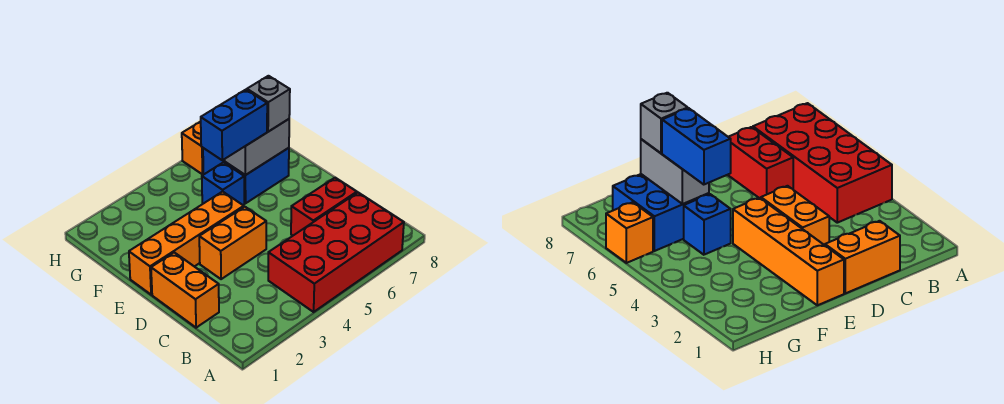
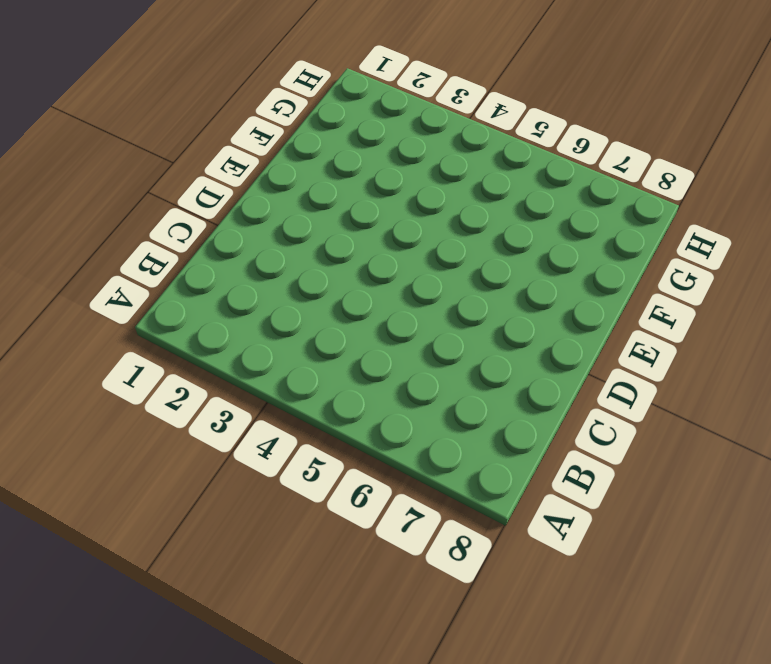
none -> red 2x4 brick [268,193,404,312]
none -> orange 1x2 brick [151,252,219,328]

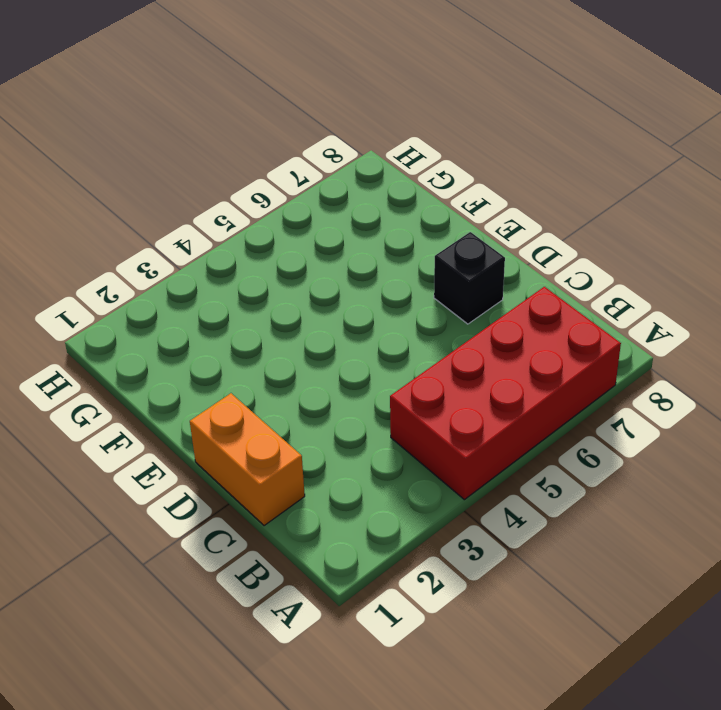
black 1x1 brick [434,232,505,324] -> none
none -> red 1x2 brick [291,178,357,235]
none -> orange 1x2 brick [199,207,266,279]

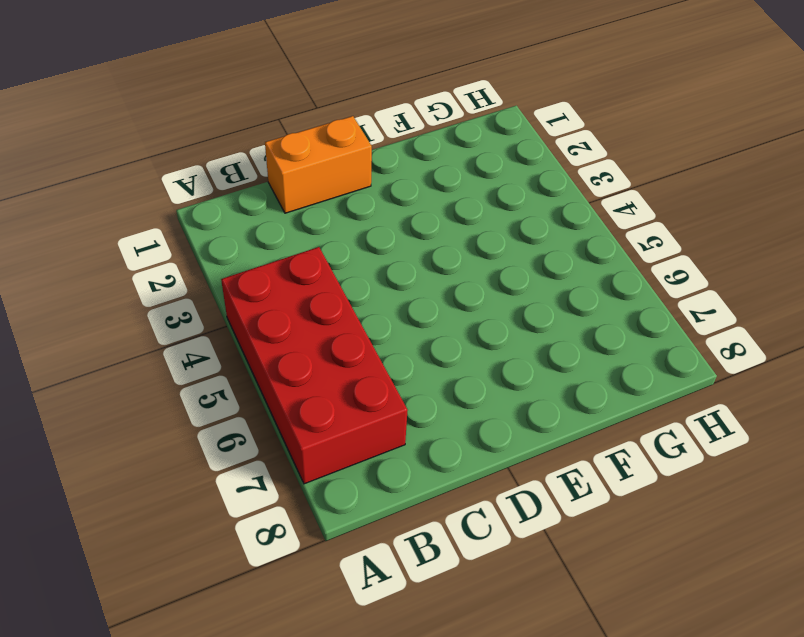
none -> red 1x2 brick [291,178,357,235]
none -> orange 1x2 brick [199,207,266,279]

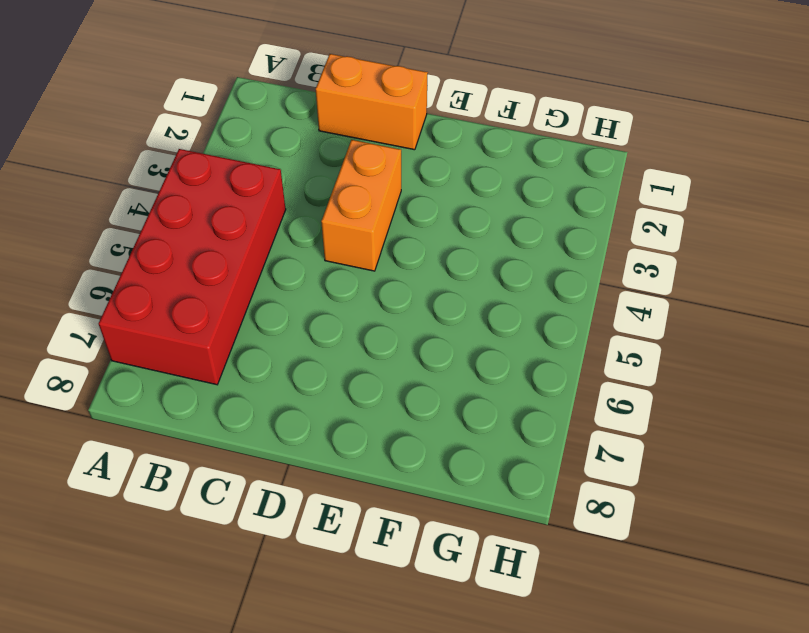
none -> red 1x2 brick [291,178,357,235]
none -> orange 1x4 brick [129,192,244,295]

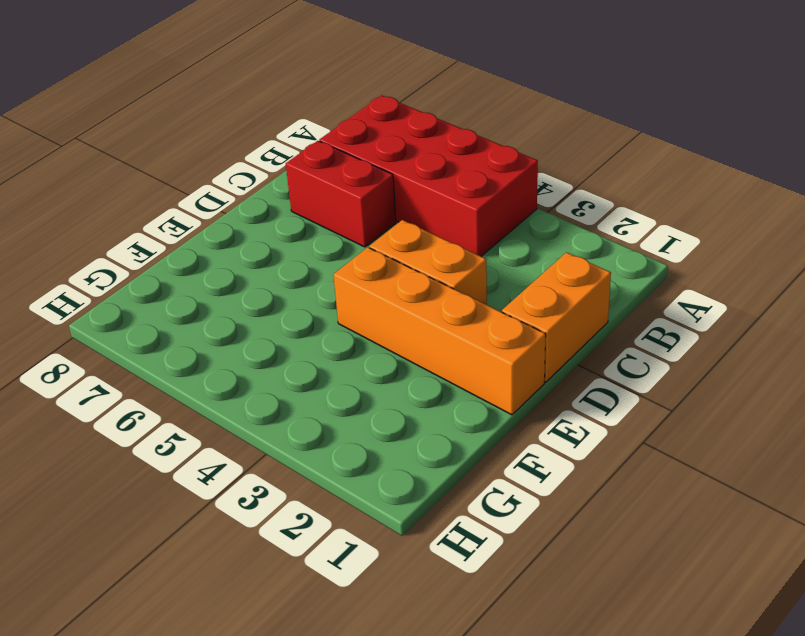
none -> blue 1x1 brick [202,162,244,205]
none -> blue 2x2 brick [203,148,289,203]

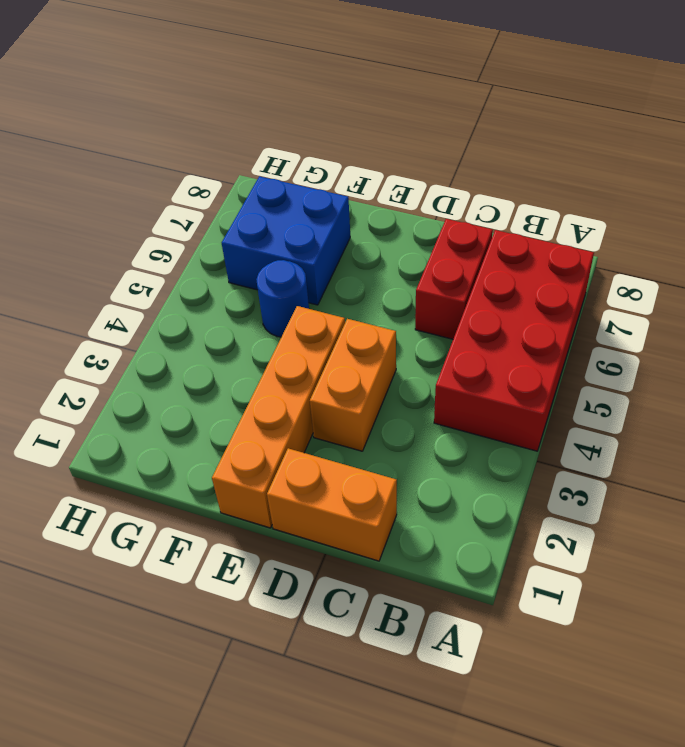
blue 1x1 round brick [256,260,309,337] -> blue 1x1 brick [202,162,244,205]
none -> orange 1x1 brick [182,122,203,174]
none -> grey 1x2 brick [225,119,289,175]

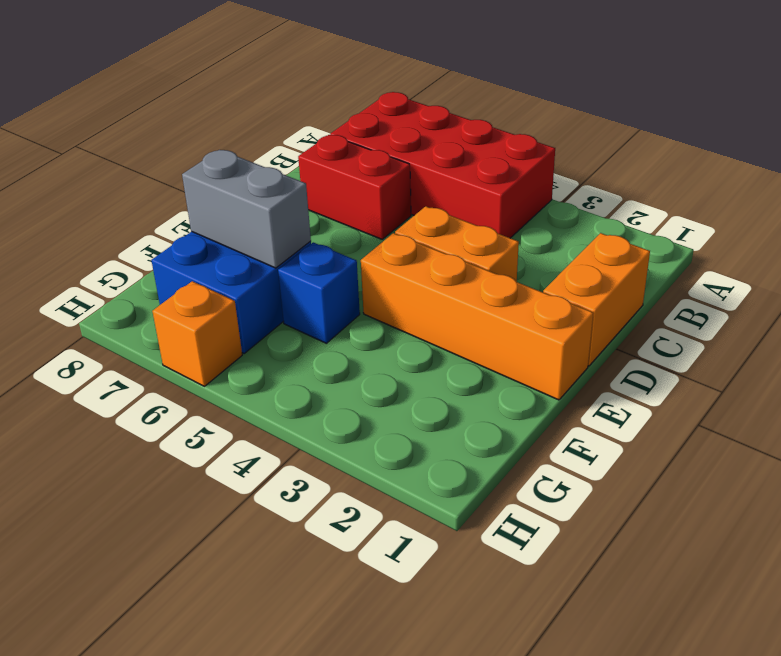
none -> blue 1x2 brick [201,90,267,160]
none -> grey 1x1 brick [247,76,290,132]

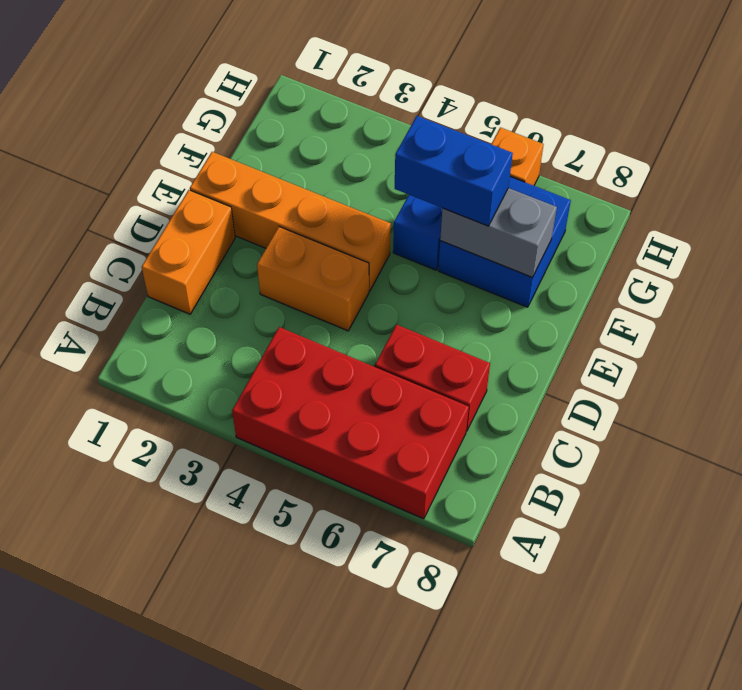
none -> grey 1x1 brick [247,76,290,132]

